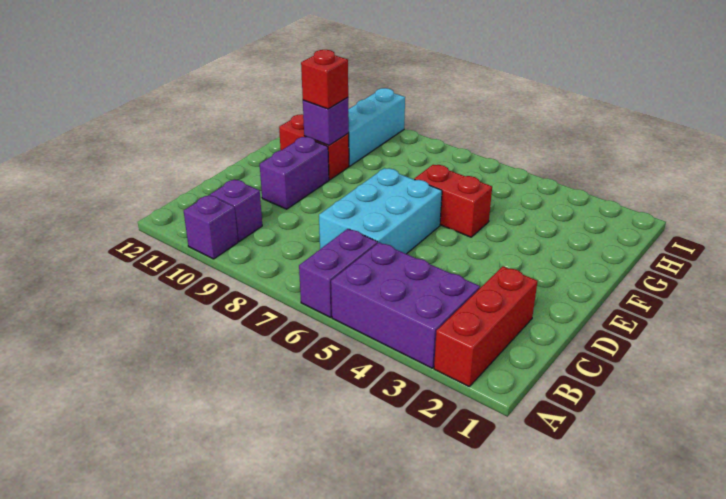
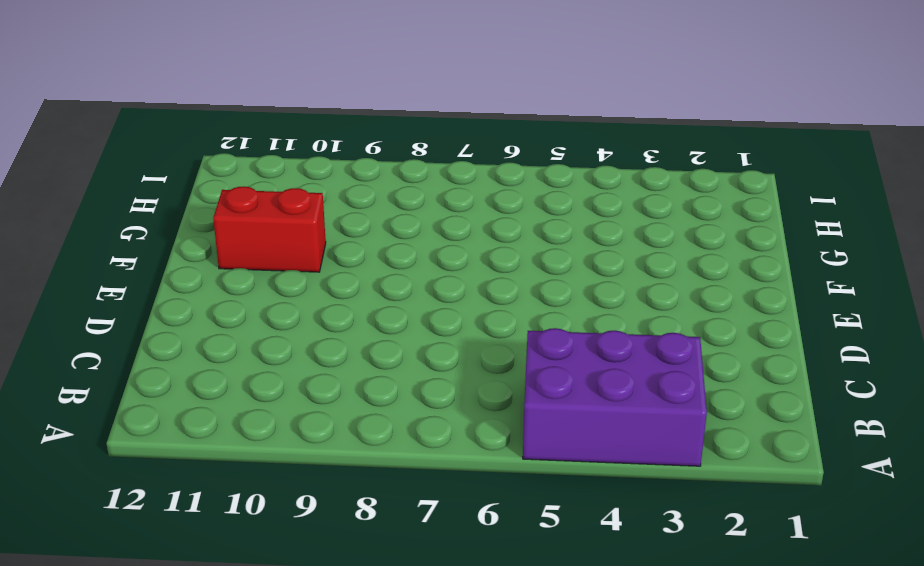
none -> red 1x3 brick [434,266,538,386]
none -> purple 1x2 brick [299,229,378,317]
none -> purple 1x1 brick [184,195,238,259]

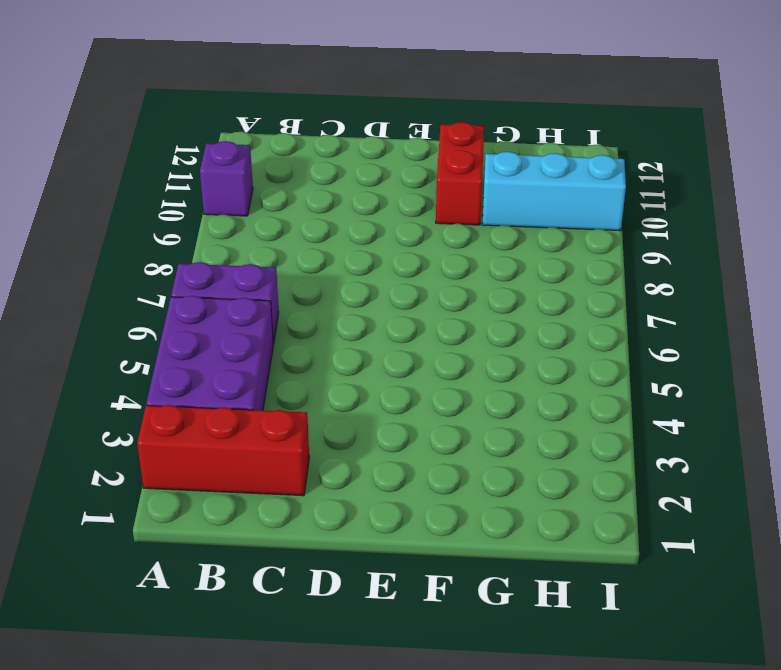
none -> purple 1x1 brick [210,179,262,241]
none -> cyan 2x3 brick [319,168,442,254]
none -> purple 1x2 brick [260,137,329,209]

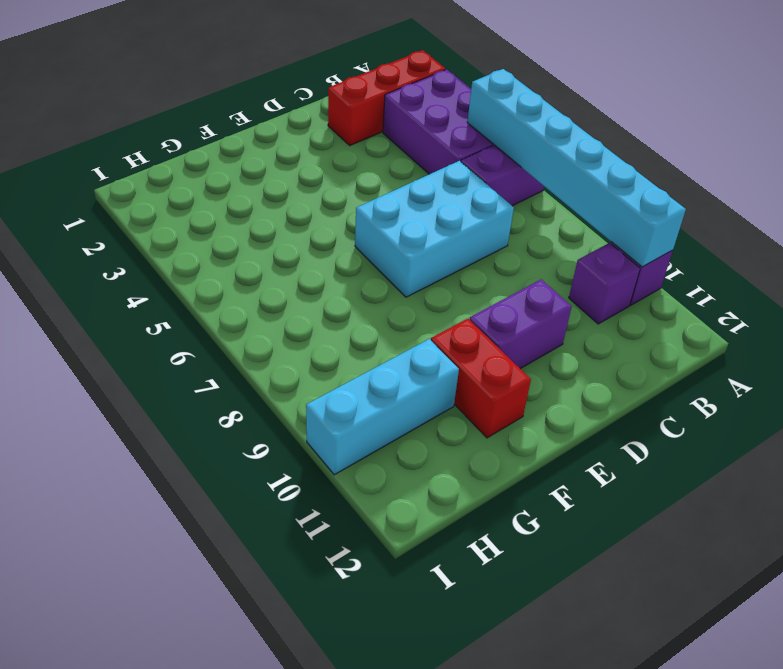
cyan 1x6 brick [467,69,686,267] -> none
none -> red 1x2 brick [414,165,492,237]
none -> purple 1x1 brick [303,98,349,145]
none -> red 1x1 brick [301,50,348,109]

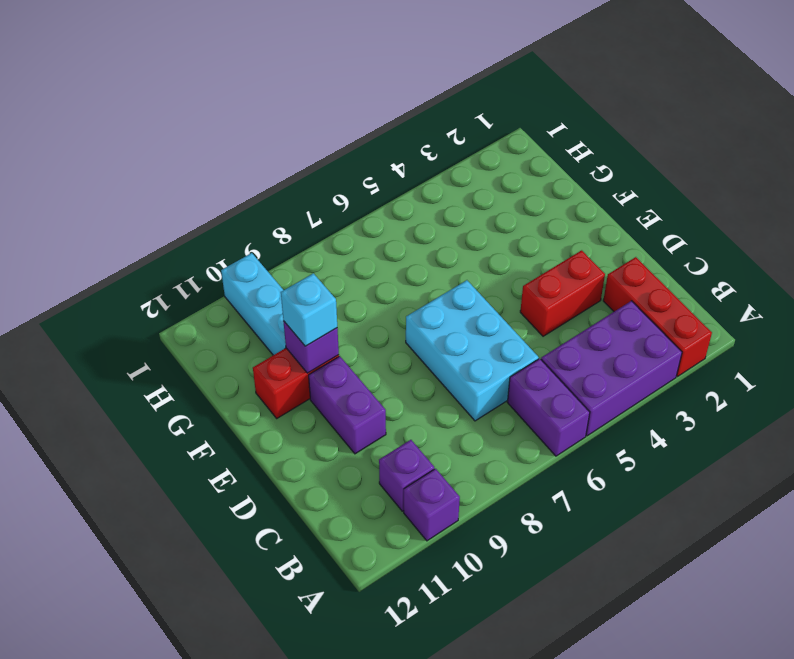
red 1x2 brick [520,250,605,336] -> red 1x2 brick moved to [414,165,492,237]
cyan 1x1 brick [281,273,337,346] -> red 1x1 brick [301,50,348,109]

